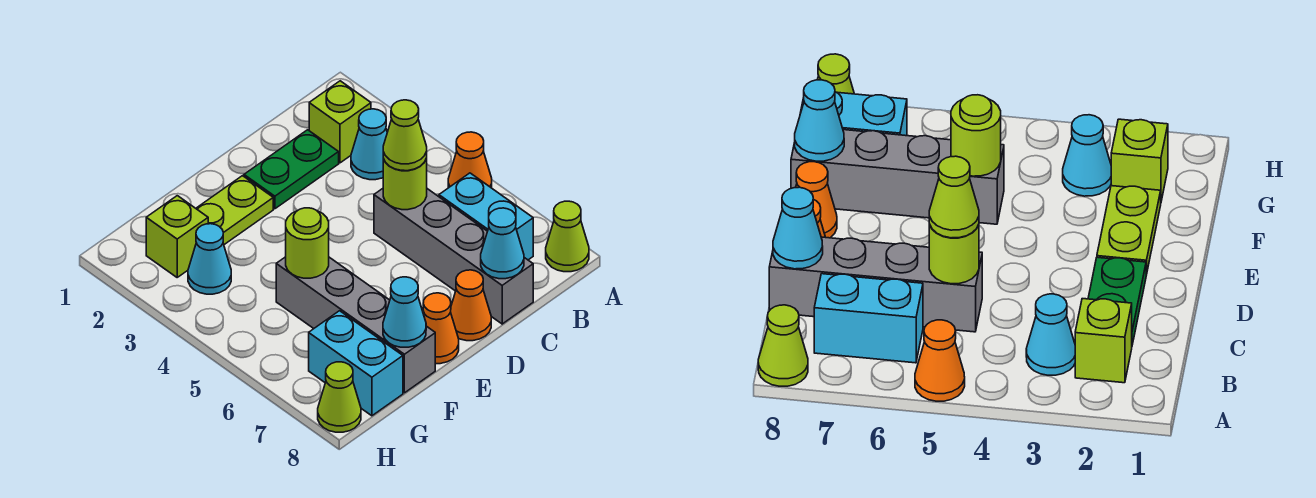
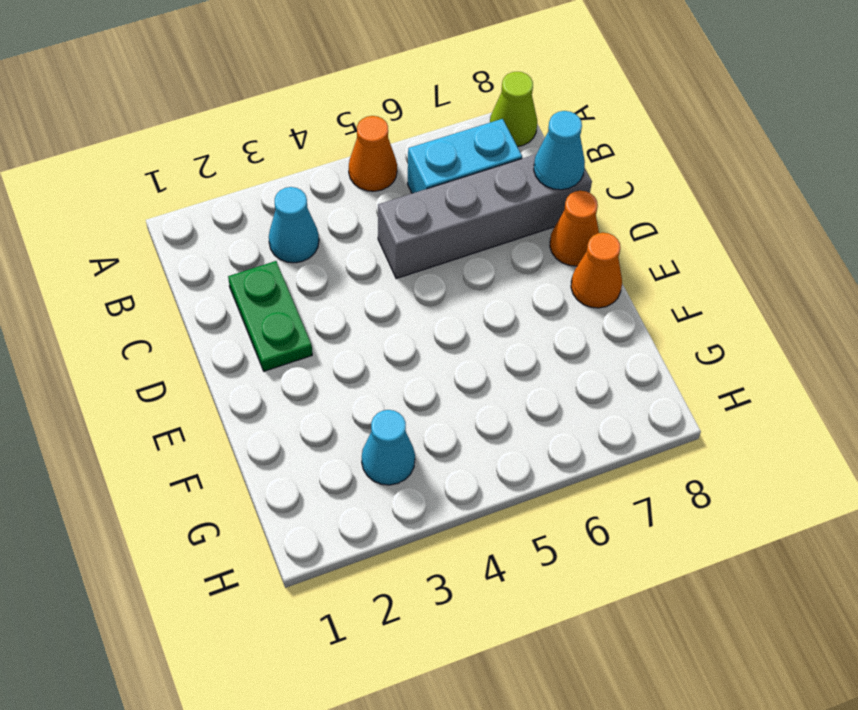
none -> lime 1x1 brick [309,81,371,163]
none -> lime 1x2 plate [196,176,273,245]
none -> grey 1x4 brick [276,257,435,393]

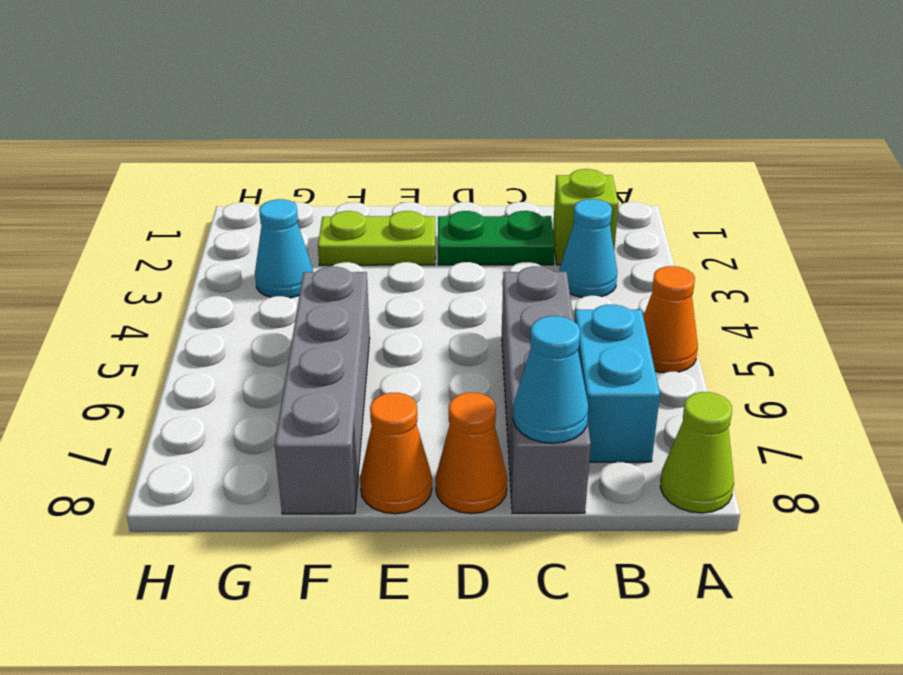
none -> lime 1x1 brick [146,196,208,277]
none -> cyan 1x2 brick [309,311,403,416]
none -> lime 1x1 cone [318,362,361,432]

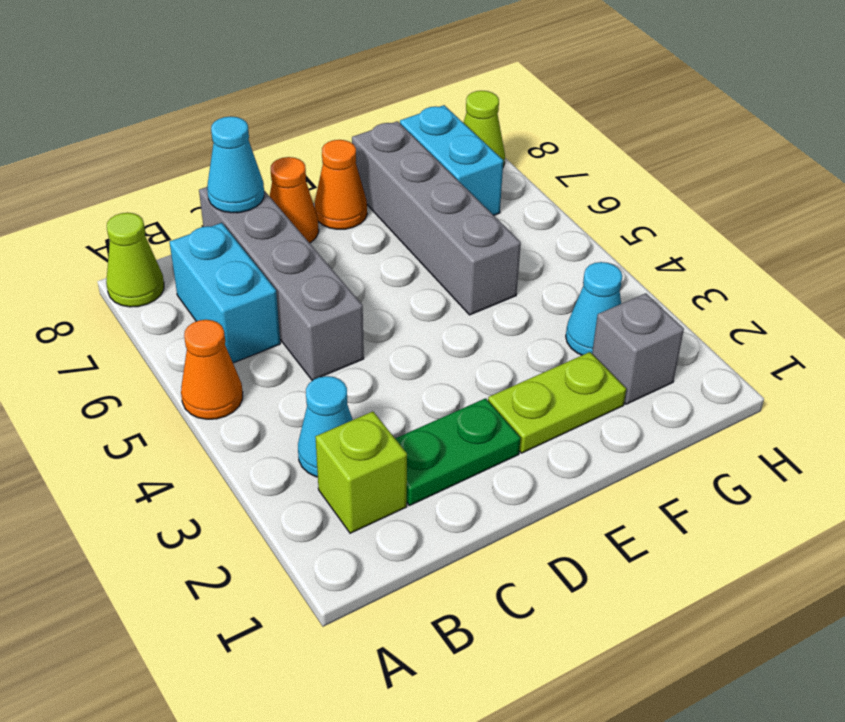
grey 1x1 brick [592,293,684,404] -> lime 1x1 brick [146,196,208,277]
none -> lime 1x1 round brick [383,158,427,210]
none -> lime 1x1 round brick [286,208,329,278]
none -> cyan 1x1 cone [383,277,426,347]

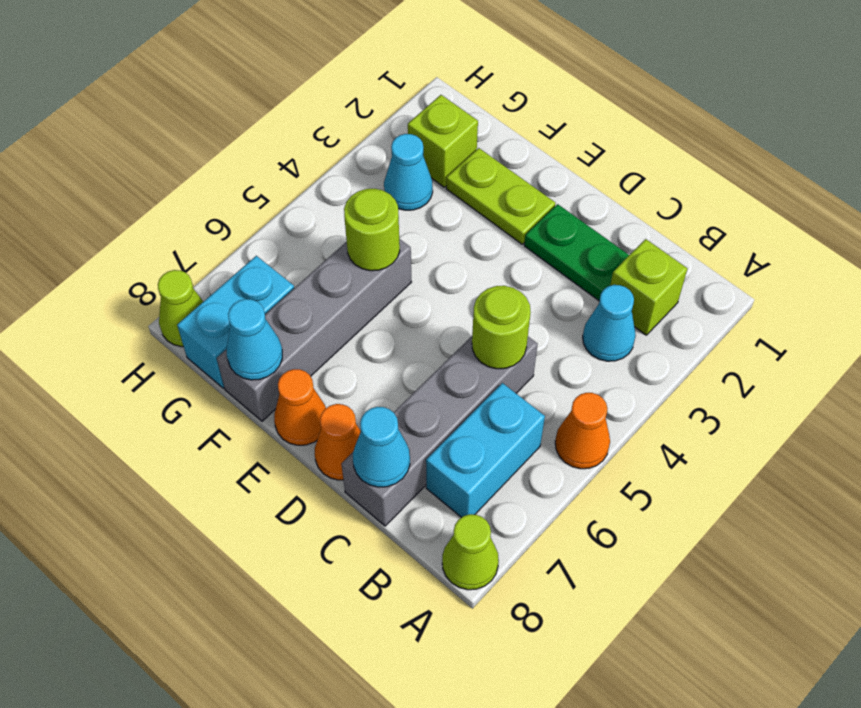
none -> lime 1x1 cone [383,100,427,171]

